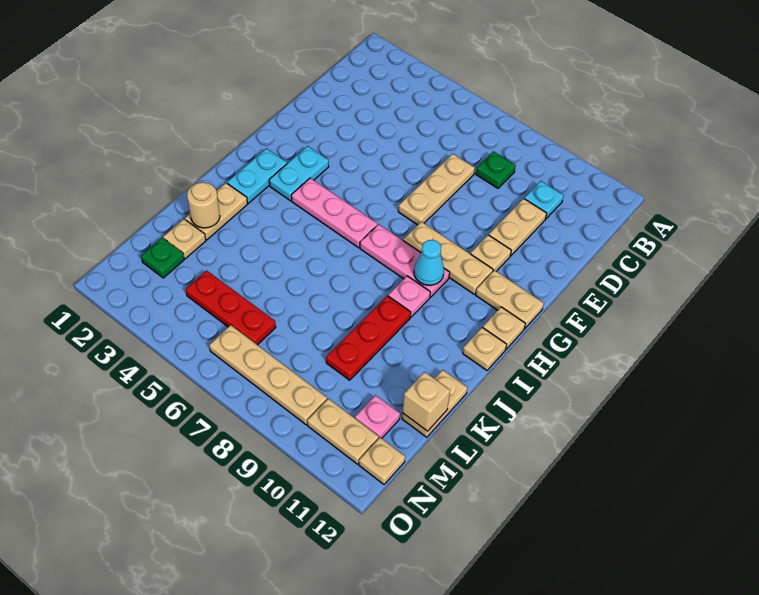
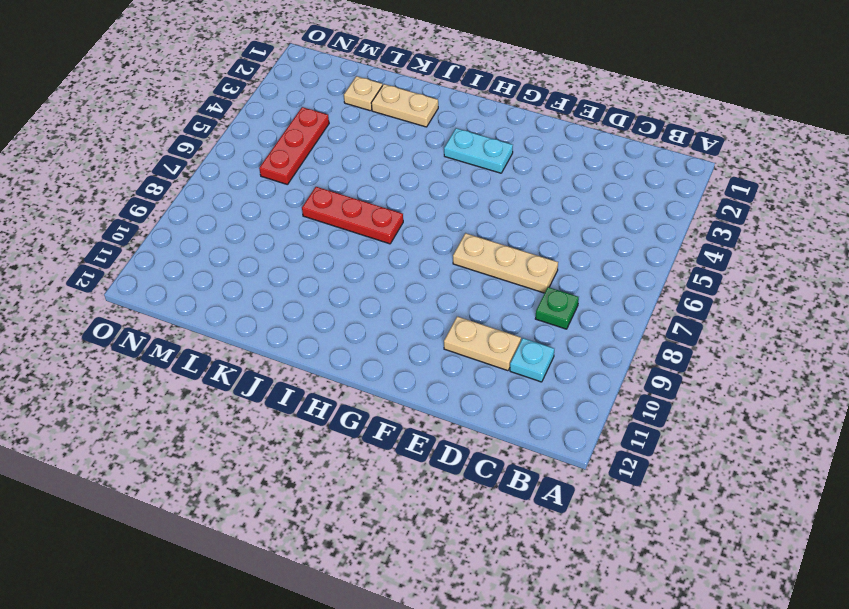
red 1x3 plate [302,187,403,244] -> red 1x3 plate moved to [326,296,411,380]
none -> tan 1x1 plate [470,235,511,271]
none -> tan 1x3 plate [403,222,493,294]
none -> tan 1x2 plate [476,270,544,329]

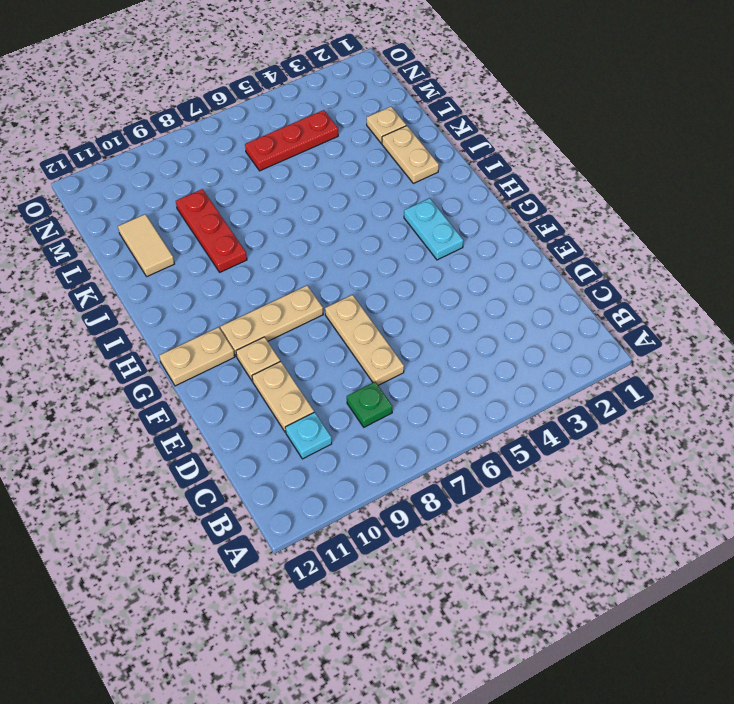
tan 1x2 tile [118,214,174,276] -> none
none -> cyan 1x2 plate [227,148,287,203]
none -> pink 1x3 plate [291,178,378,248]
none -> pink 1x3 plate [360,224,450,297]

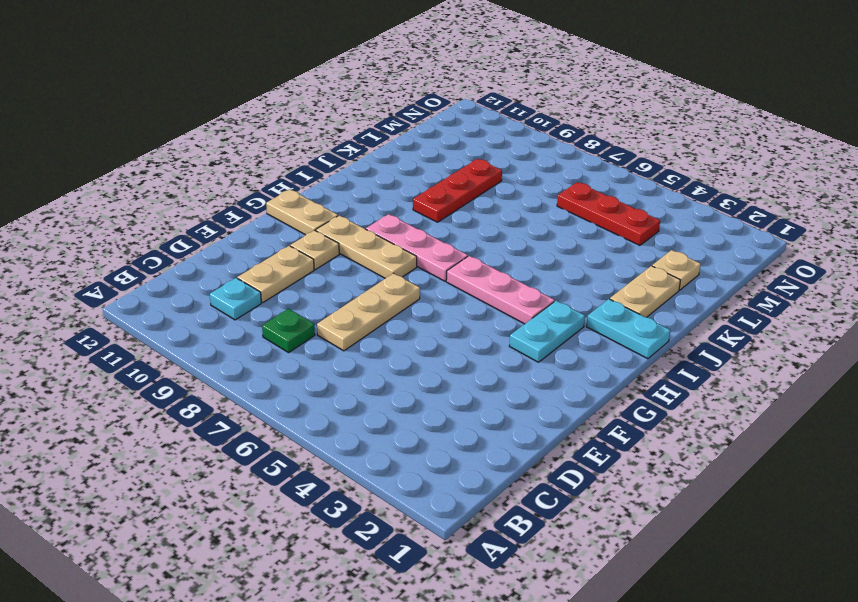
cyan 1x2 plate [586,299,670,359] -> cyan 1x2 plate turned to [227,148,287,203]
none -> tan 1x1 plate [483,307,525,349]
none -> pink 1x1 plate [388,276,430,317]
none -> tan 1x1 plate [463,327,507,370]

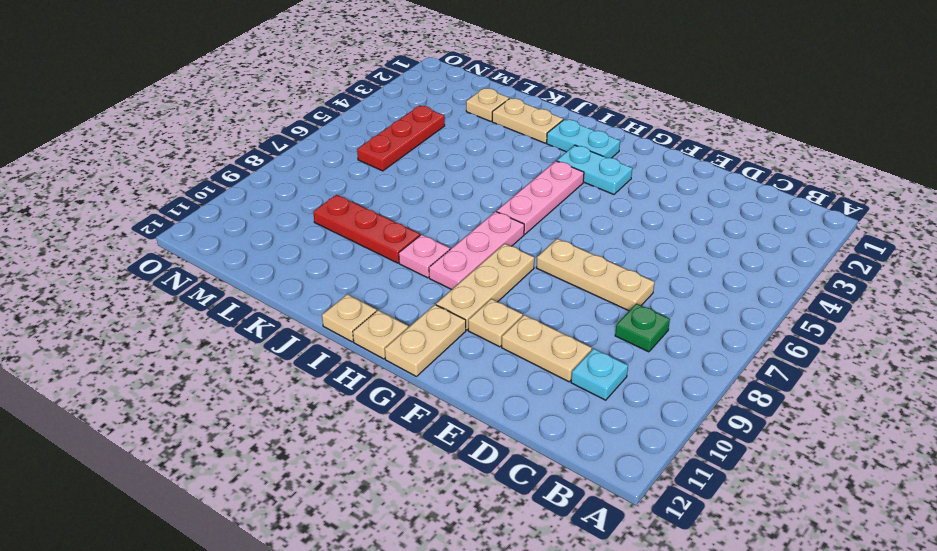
none -> tan 1x2 plate [402,370,467,437]
none -> green 1x1 plate [141,238,184,278]
none -> pink 1x1 plate [355,395,400,438]

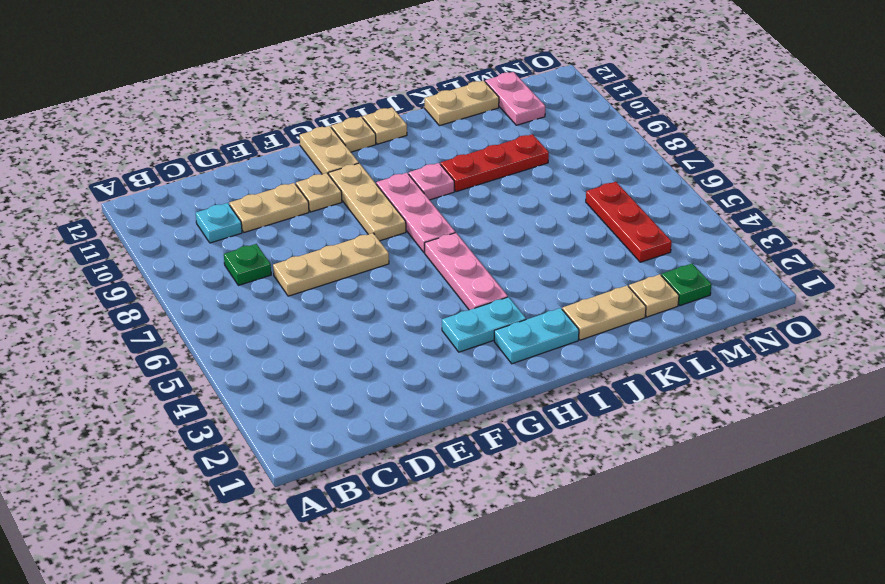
pink 1x2 plate [485,72,545,125] -> pink 1x1 plate [355,395,400,438]
none -> tan 1x4 plate [209,325,327,425]
none -> tan 1x2 plate [307,399,379,464]
none -> tan 1x1 plate [359,438,405,484]

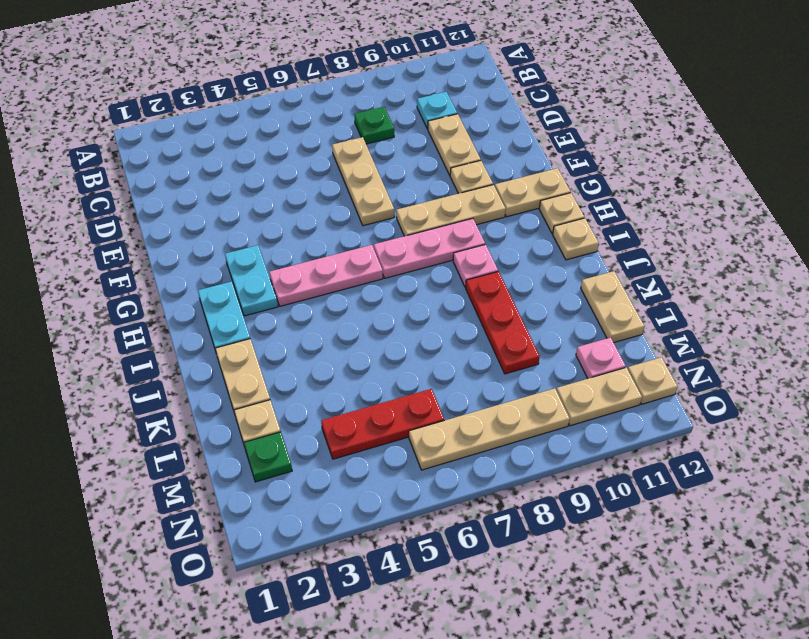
none -> cyan 1x1 cone [414,240,444,285]
none -> tan 1x1 round brick [187,182,220,228]
none -> tan 1x1 brick [402,372,450,431]

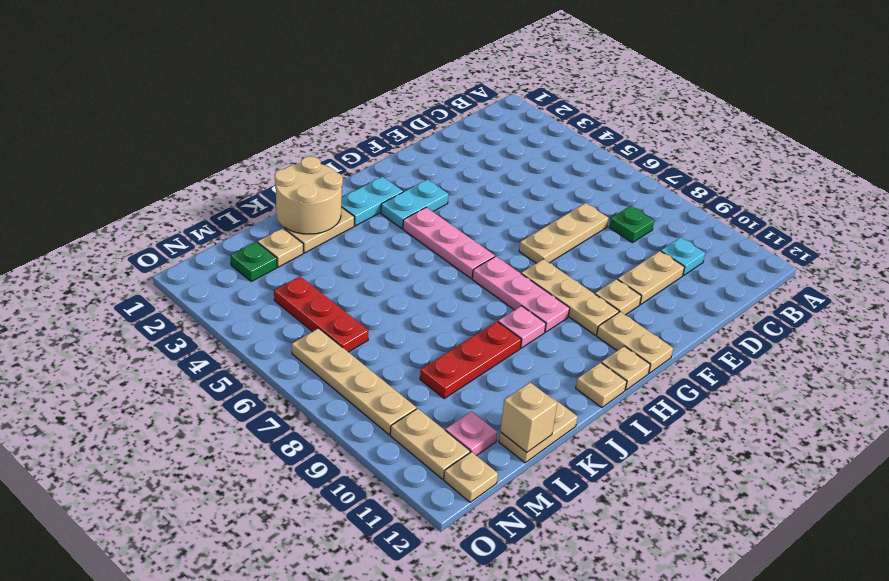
tan 2x2 round brick [275,156,343,234] -> tan 1x1 round brick [187,182,220,228]
none -> cyan 1x1 cone [414,240,444,285]

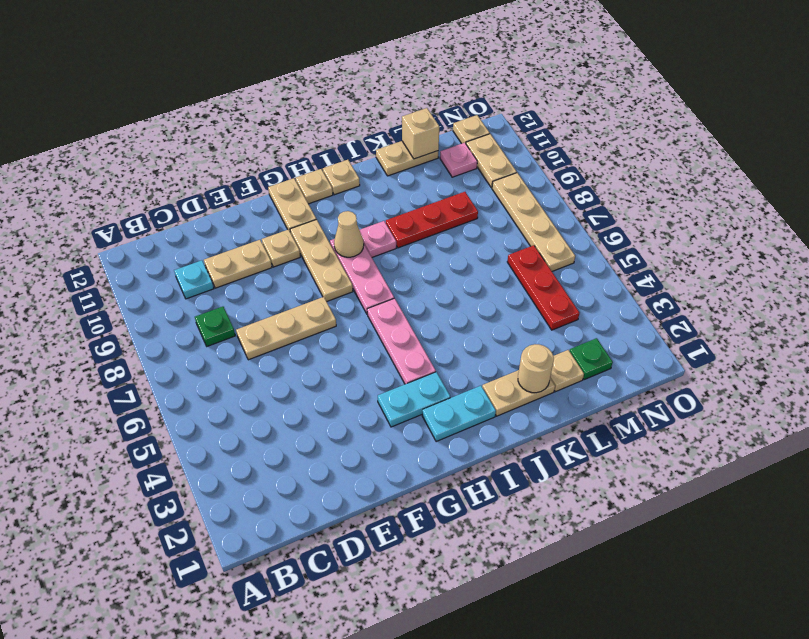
tan 1x1 cone [334,211,364,257] -> cyan 1x1 cone [414,240,444,285]

